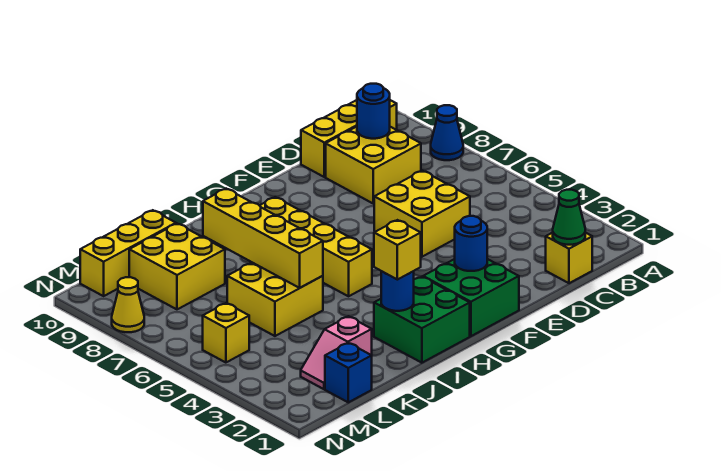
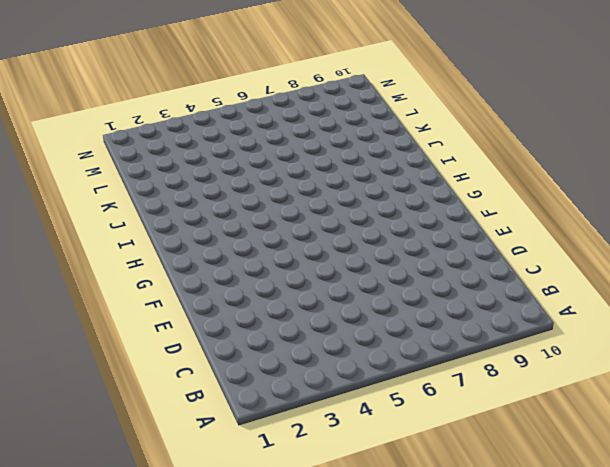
none -> blue 1x1 cone [431,105,463,160]
none -> yellow 1x3 brick [301,100,397,177]
none -> yellow 1x1 brick [546,233,592,283]

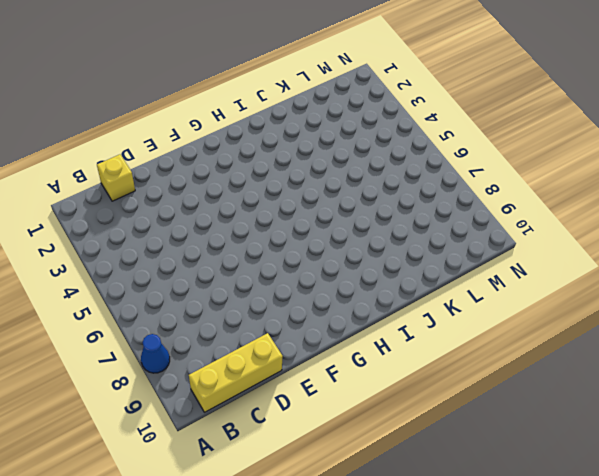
none -> yellow 2x2 brick [326,127,421,204]
none -> yellow 2x2 brick [374,171,470,257]
none -> green 2x2 brick [423,259,519,336]

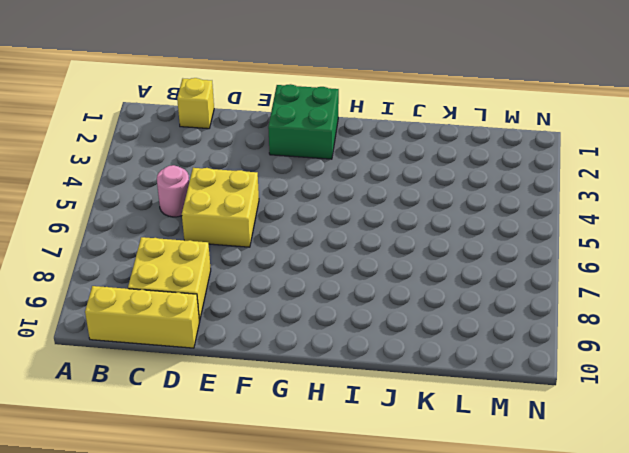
pink 1x1 round brick [157,165,189,217] -> none
none -> blue 1x1 cone [431,105,463,160]
none -> green 2x2 brick [374,277,470,363]
none -> yellow 1x4 brick [259,197,372,296]

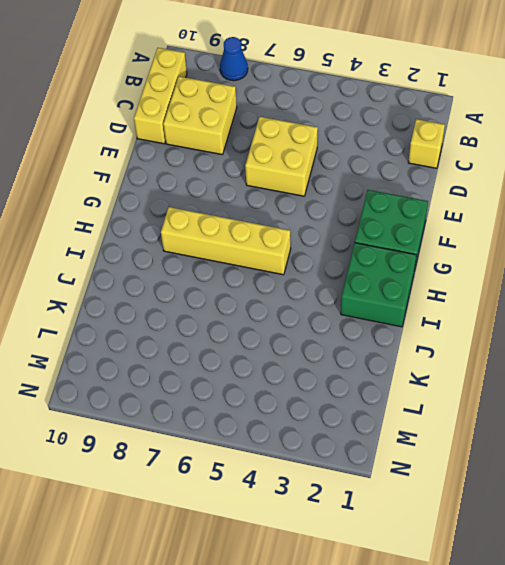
none -> yellow 2x2 brick [227,263,323,336]
none -> pink 1x2 slope [301,316,372,389]
none -> yellow 2x2 brick [129,224,225,309]

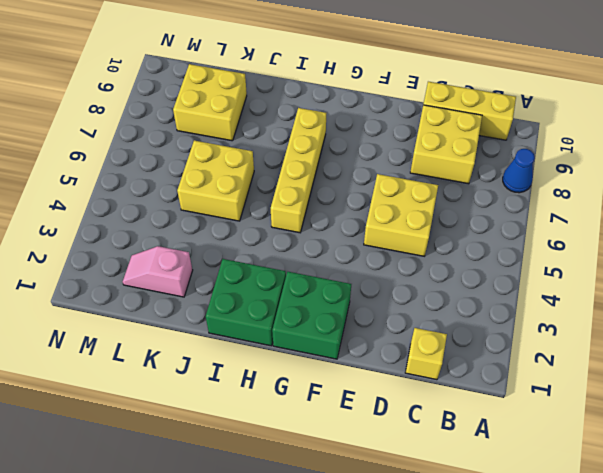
none -> yellow 1x3 brick [80,210,176,296]
none -> blue 1x1 brick [325,343,372,402]
none -> yellow 1x1 brick [203,303,249,363]

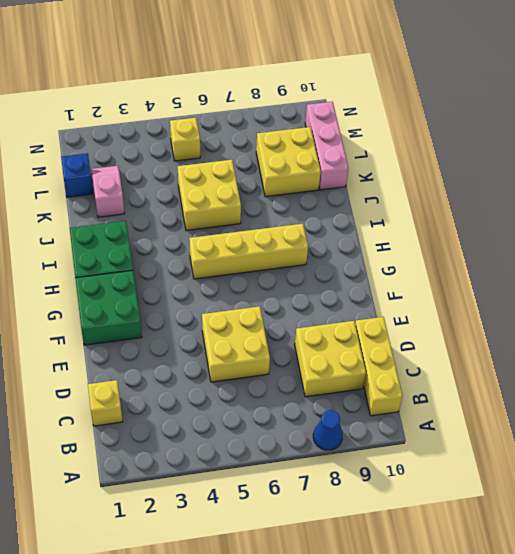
pink 1x3 brick [305,102,348,190] -> yellow 1x3 brick [80,210,176,296]
none -> yellow 1x1 cone [112,277,144,332]
none -> green 1x1 cone [553,190,585,245]
none -> blue 1x1 round brick [357,84,390,139]

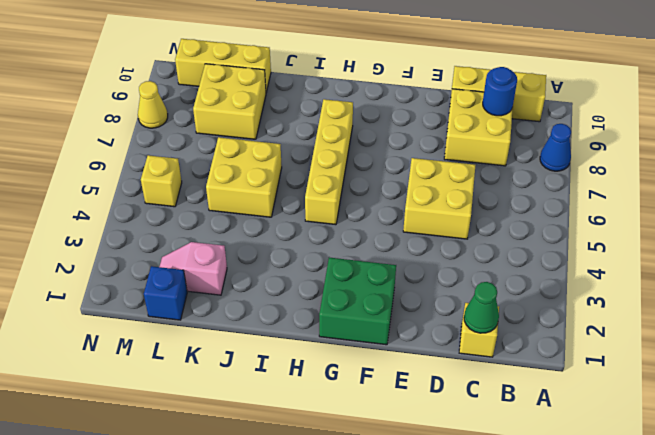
none -> green 2x2 brick [374,277,470,363]
none -> blue 1x1 round brick [455,216,487,271]
none -> blue 1x1 round brick [381,271,414,311]

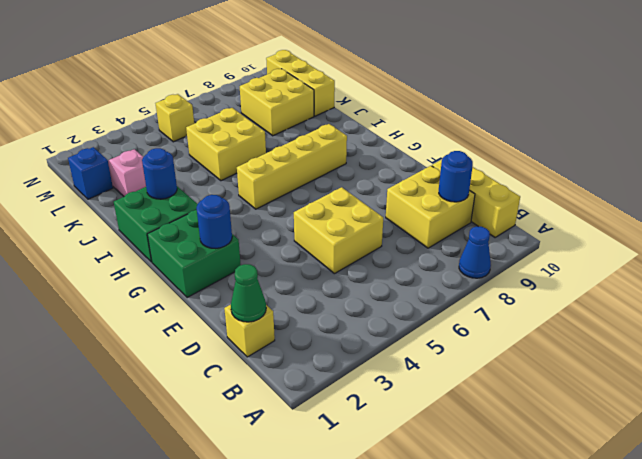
none -> yellow 1x1 cone [112,277,144,332]
none -> yellow 1x4 brick [203,189,323,288]
none -> yellow 1x1 brick [374,220,421,280]

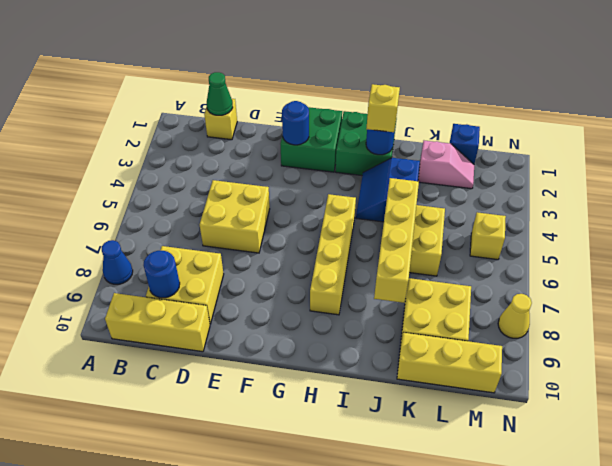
blue 2x2 slope [356,158,420,222] -> none

